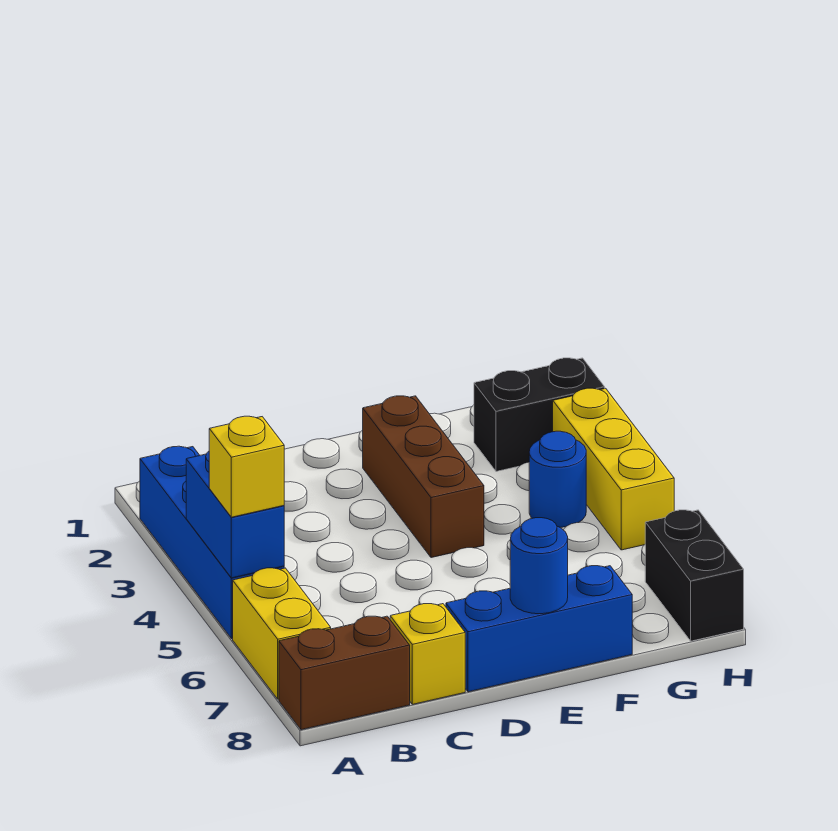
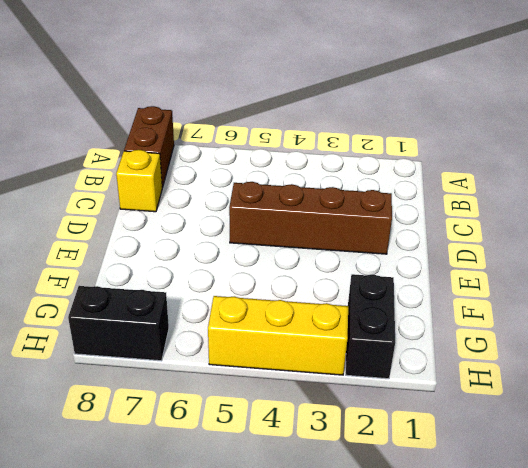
brown 1x4 brick [229,182,392,254] -> none
none -> blue 1x4 brick [140,446,284,639]
none -> yellow 1x2 brick [233,568,331,699]
none -> blue 1x3 brick [446,566,632,692]

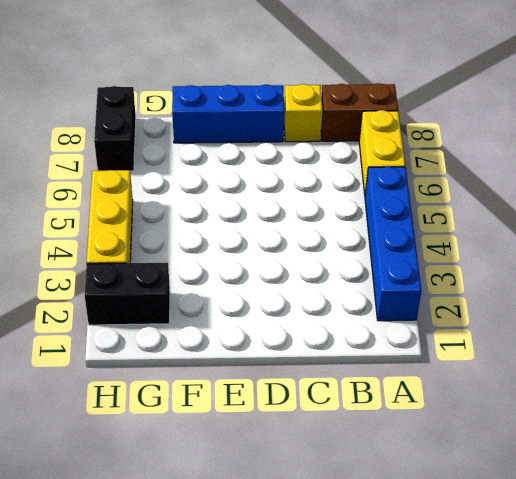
none -> brown 1x3 brick [363,396,484,558]
none -> blue 1x1 round brick [529,431,586,528]
none -> blue 1x2 brick [186,451,284,578]

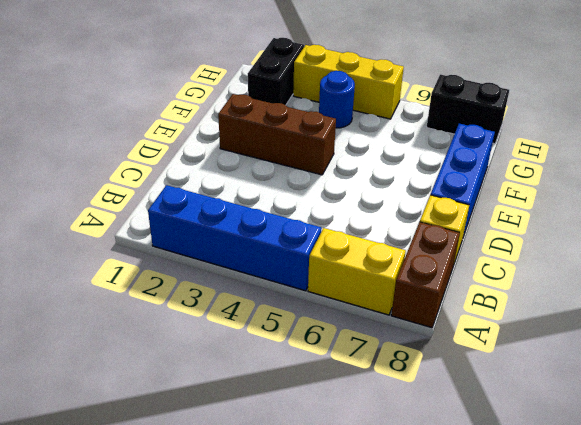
none -> blue 1x2 brick [186,451,284,578]
none -> blue 1x1 round brick [510,518,568,614]
none -> yellow 1x1 brick [209,416,284,517]

